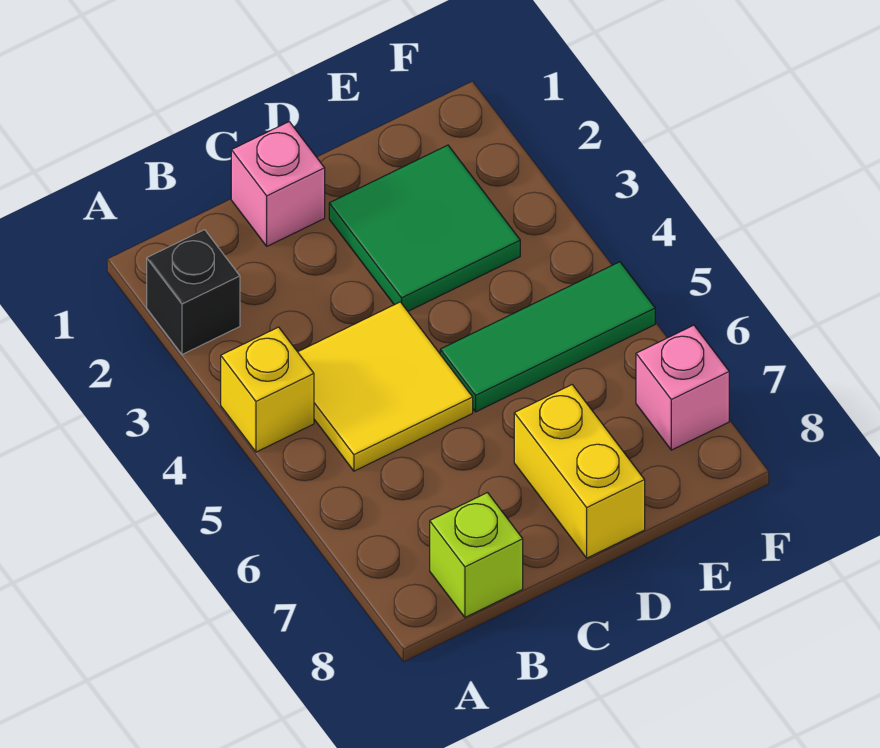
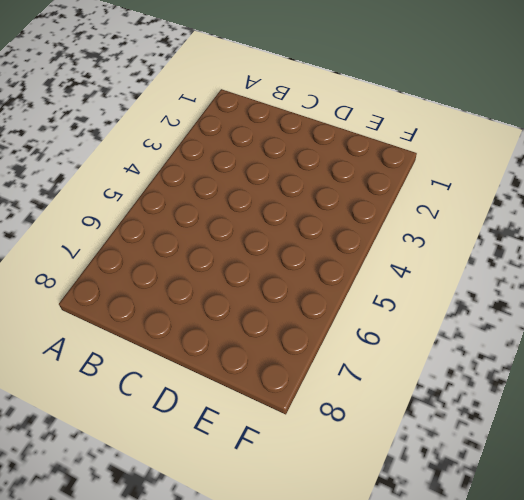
none -> black 1x1 brick [147,230,240,355]
none -> yellow 1x1 brick [221,327,314,452]

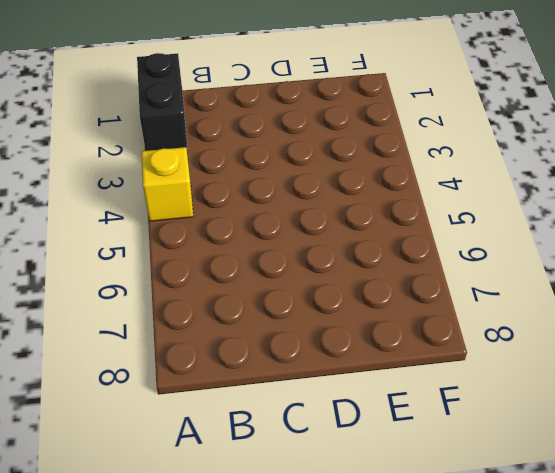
black 1x2 brick [137,53,187,151] -> black 1x1 brick [147,230,240,355]
none -> yellow 2x2 tile [298,302,473,471]
none -> lime 1x1 brick [430,493,523,617]

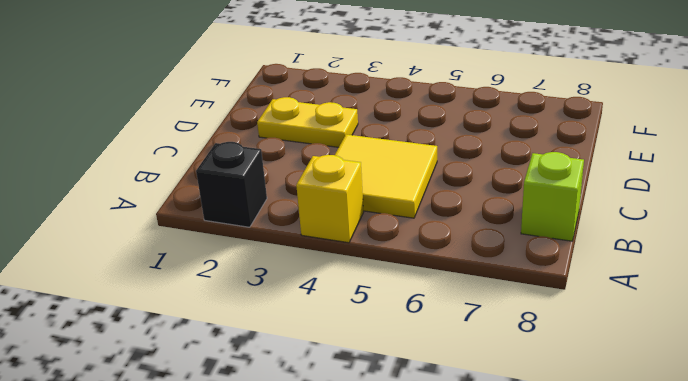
yellow 1x2 plate [257,97,358,147] -> green 2x2 tile [329,145,520,311]
none -> pink 1x1 brick [231,122,325,246]
none -> green 1x3 tile [440,262,655,412]

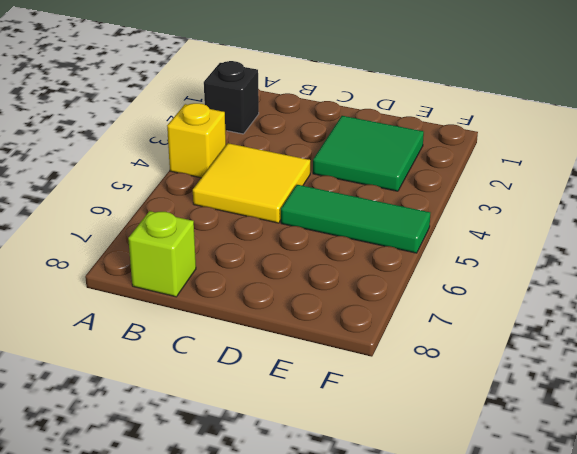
none -> pink 1x1 brick [231,122,325,246]
none -> yellow 1x2 brick [514,385,645,558]

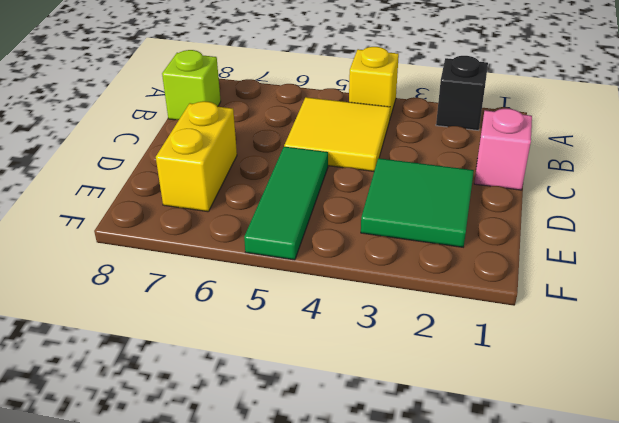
yellow 1x2 brick [156,101,237,212] -> yellow 1x2 brick turned to [514,385,645,558]
none -> pink 1x1 brick [636,325,729,450]

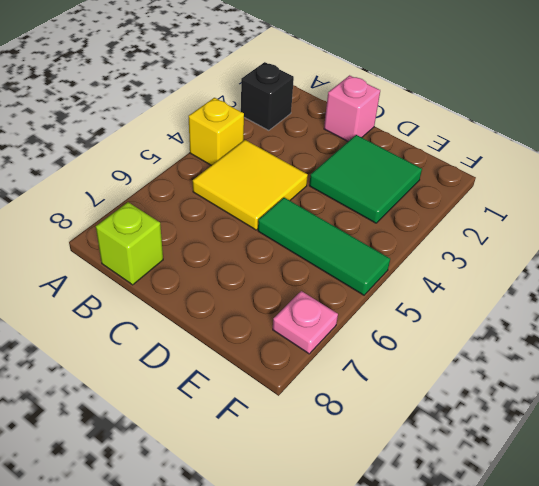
pink 1x1 plate [273,291,338,354] -> pink 1x1 brick [636,325,729,450]
none -> yellow 1x2 brick [514,385,645,558]

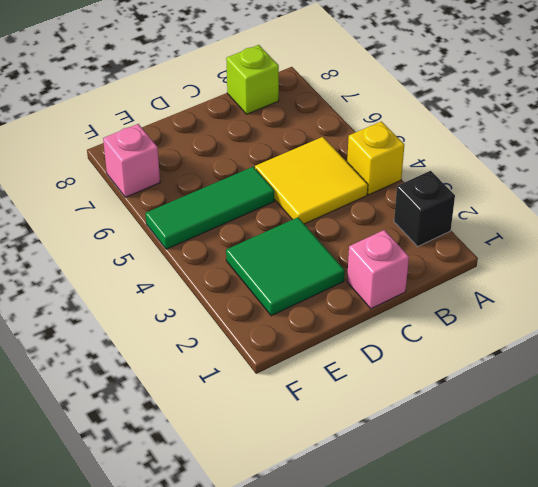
none -> yellow 1x2 brick [514,385,645,558]

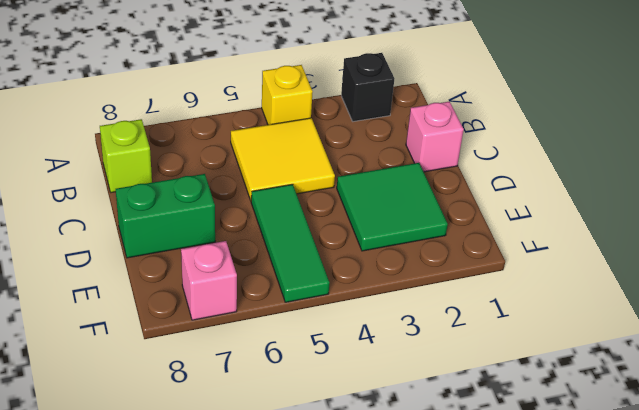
green 1x2 brick [116,174,215,258] -> yellow 1x2 brick [514,385,645,558]

